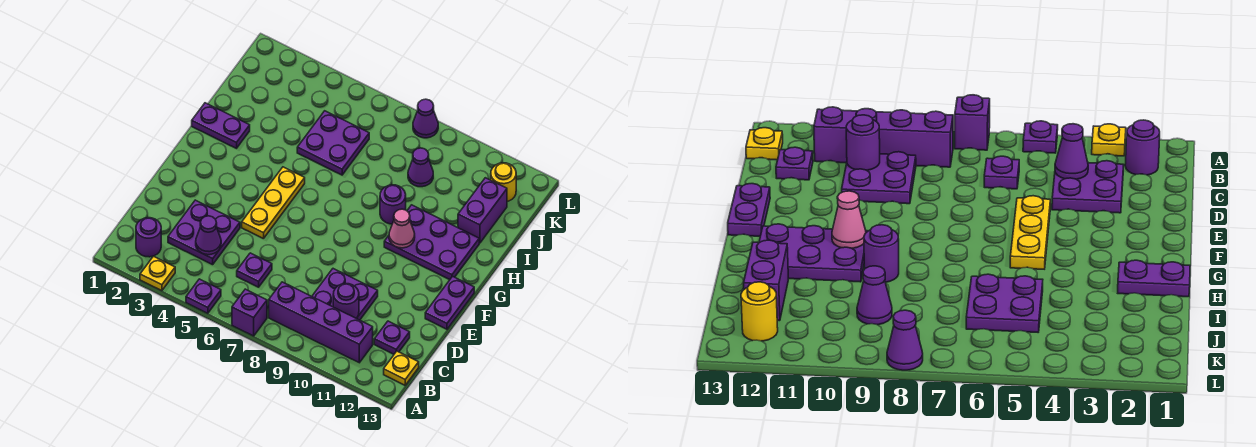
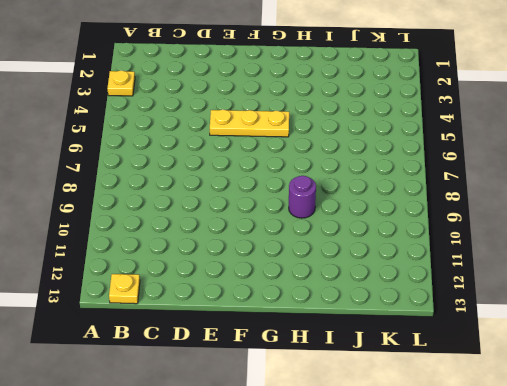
none -> purple 1x1 plate [186,279,221,313]
none -> purple 1x1 brick [232,289,267,336]
none -> purple 1x1 round brick [136,218,161,257]

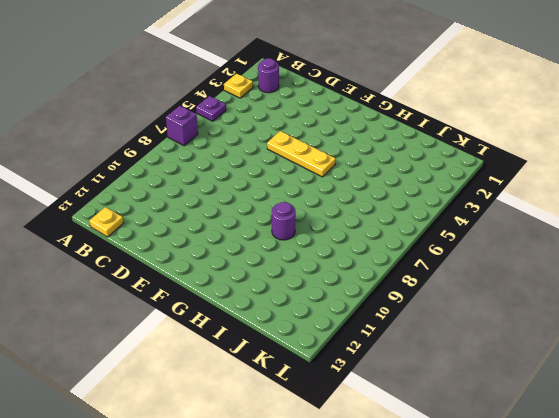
none -> purple 1x4 brick [269,282,373,363]
none -> purple 2x2 plate [168,200,240,265]
none -> purple 1x1 plate [237,253,272,287]

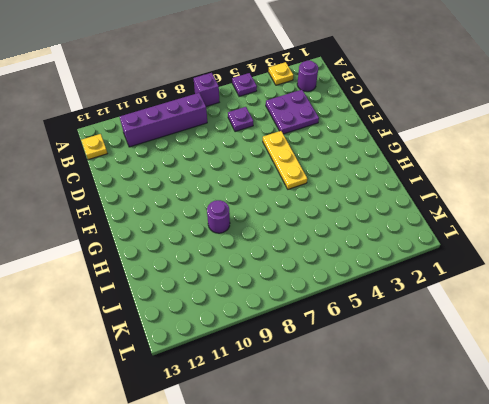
none -> purple 2x2 plate [312,269,378,320]
none -> purple 1x1 plate [374,321,410,354]
none -> purple 1x2 plate [425,276,474,329]

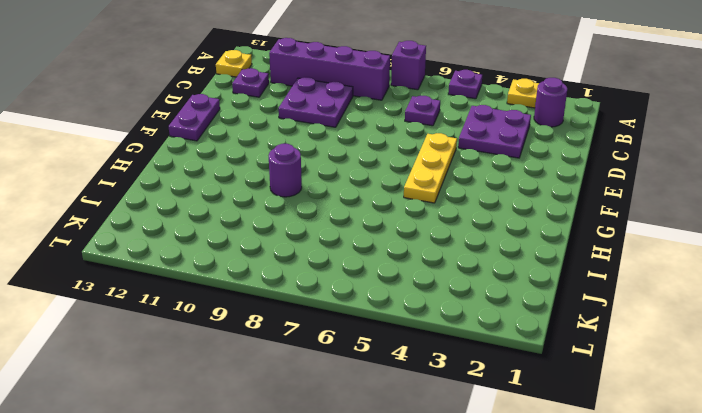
none -> purple 2x3 plate [384,205,479,280]
none -> purple 1x2 plate [192,103,250,148]
none -> purple 2x2 plate [297,111,369,175]

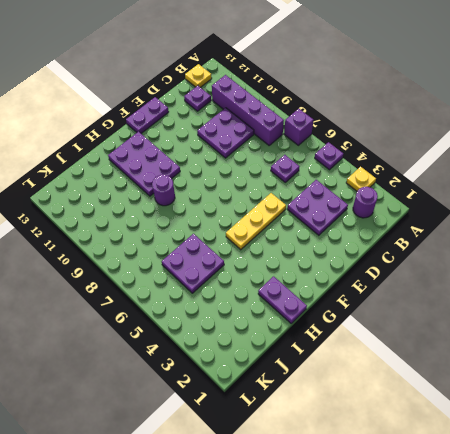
none -> purple 1x2 brick [458,178,507,243]
none -> purple 1x1 cone [408,148,433,187]
none -> yellow 1x1 round brick [491,163,516,202]

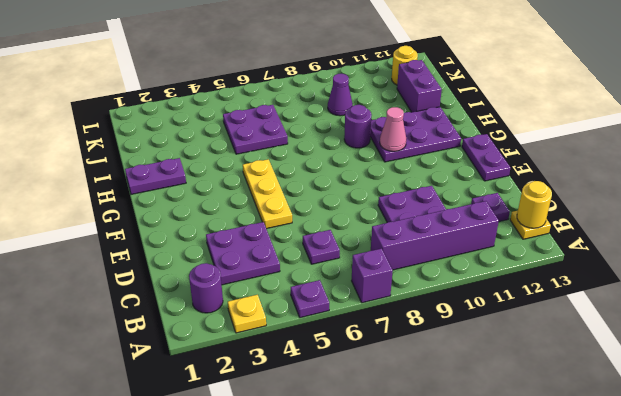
yellow 1x1 round brick [517,181,552,228] -> none
none -> purple 1x1 cone [413,99,438,138]
none -> purple 1x1 cone [196,216,221,255]
none -> purple 1x1 round brick [333,284,359,318]

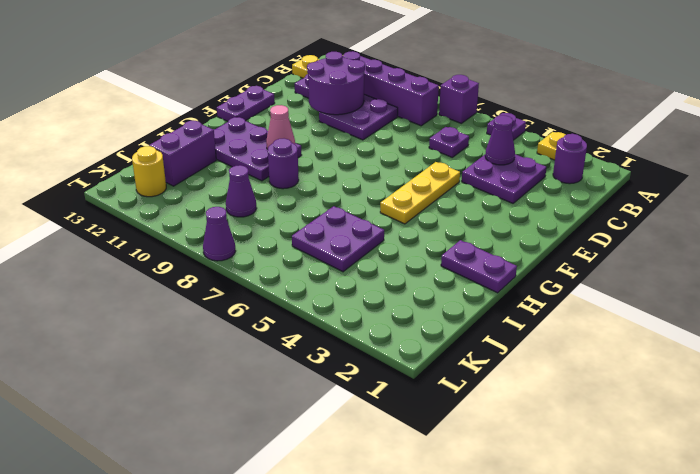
purple 2x2 round brick [307,52,365,115] -> purple 1x1 round brick [333,284,359,318]

